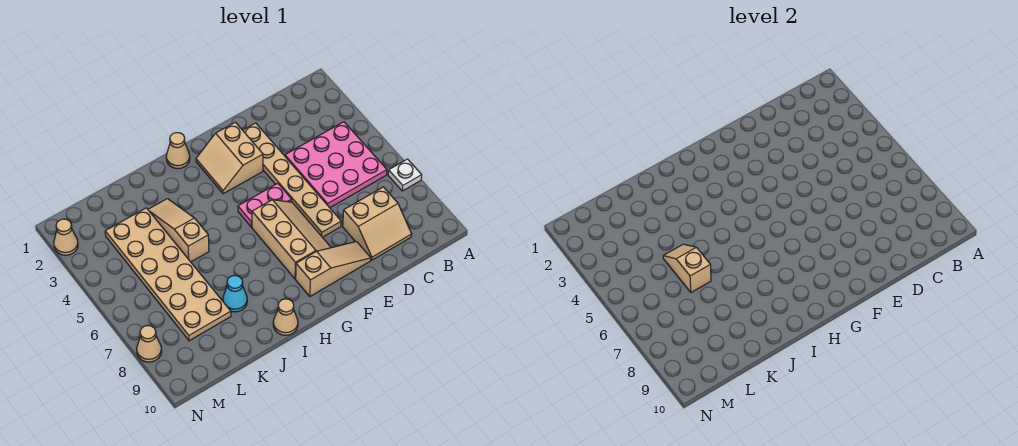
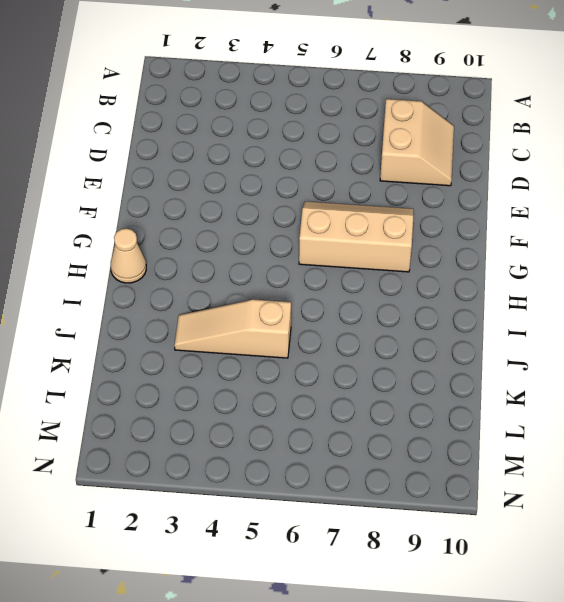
none -> white 1x1 plate [388,159,422,191]
none -> pink 3x3 plate [285,122,387,208]
none -> tan 1x6 plate [243,123,341,237]

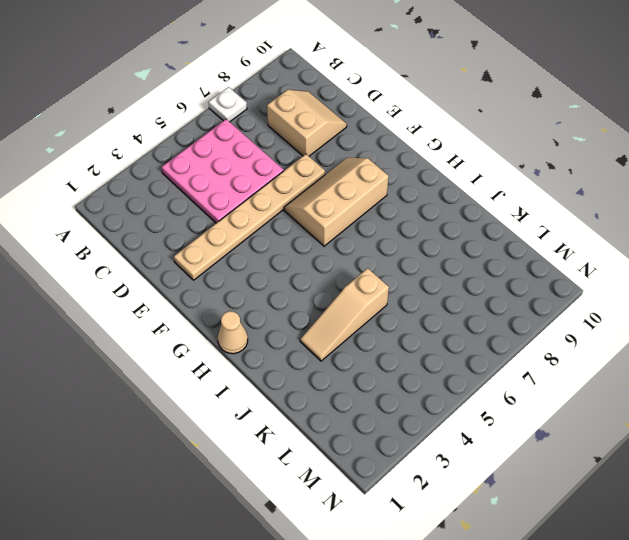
none -> tan 1x3 slope [296,242,371,296]
none -> tan 2x2 slope [196,122,263,194]
none -> pink 1x2 plate [238,183,292,227]

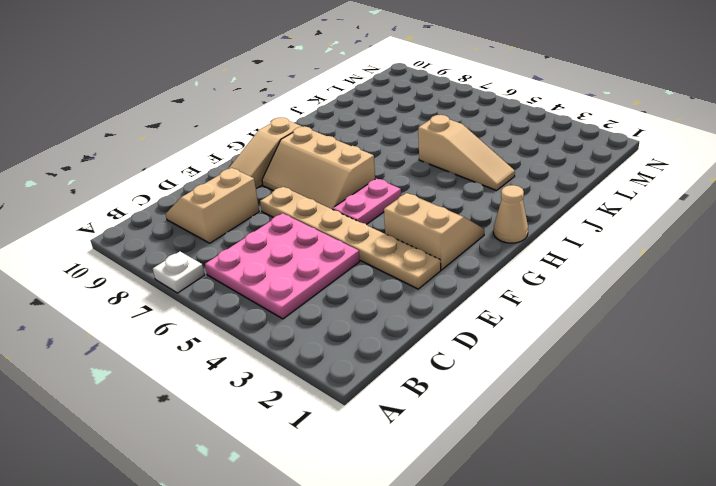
none -> tan 1x1 cone [273,299,298,335]
none -> cyan 1x1 cone [223,275,247,312]
none -> tan 2x6 plate [105,208,231,341]

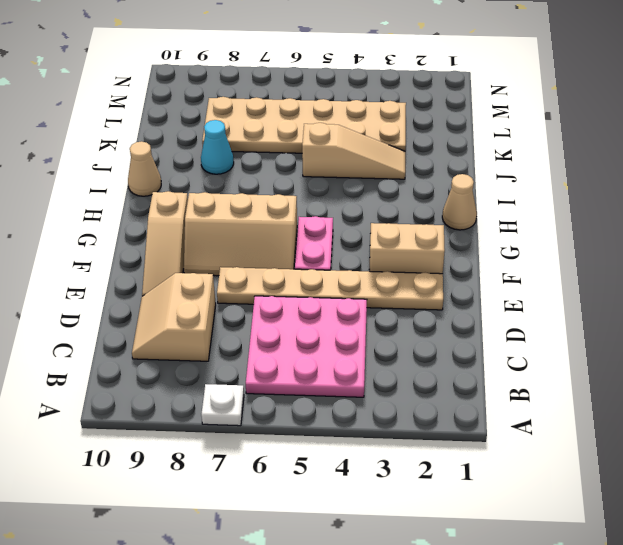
none -> tan 1x1 cone [54,219,78,255]
none -> tan 1x1 cone [137,326,162,362]
none -> tan 1x2 slope [663,244,711,292]

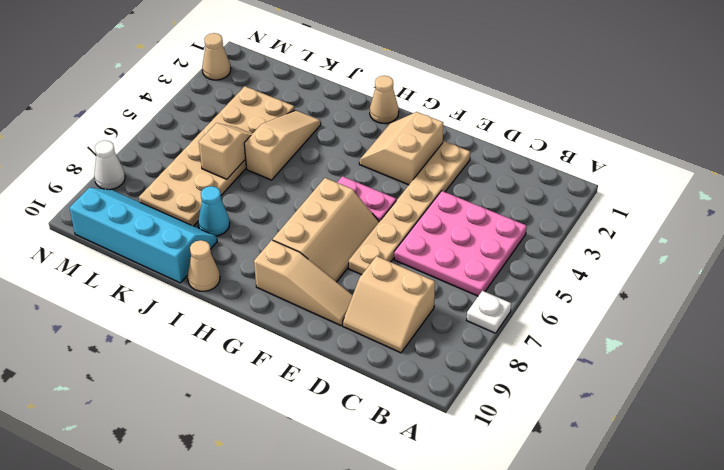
cyan 2x4 slope [69,188,217,283] -> none
white 1x1 cone [94,141,125,190] -> tan 1x1 cone [137,326,162,362]

